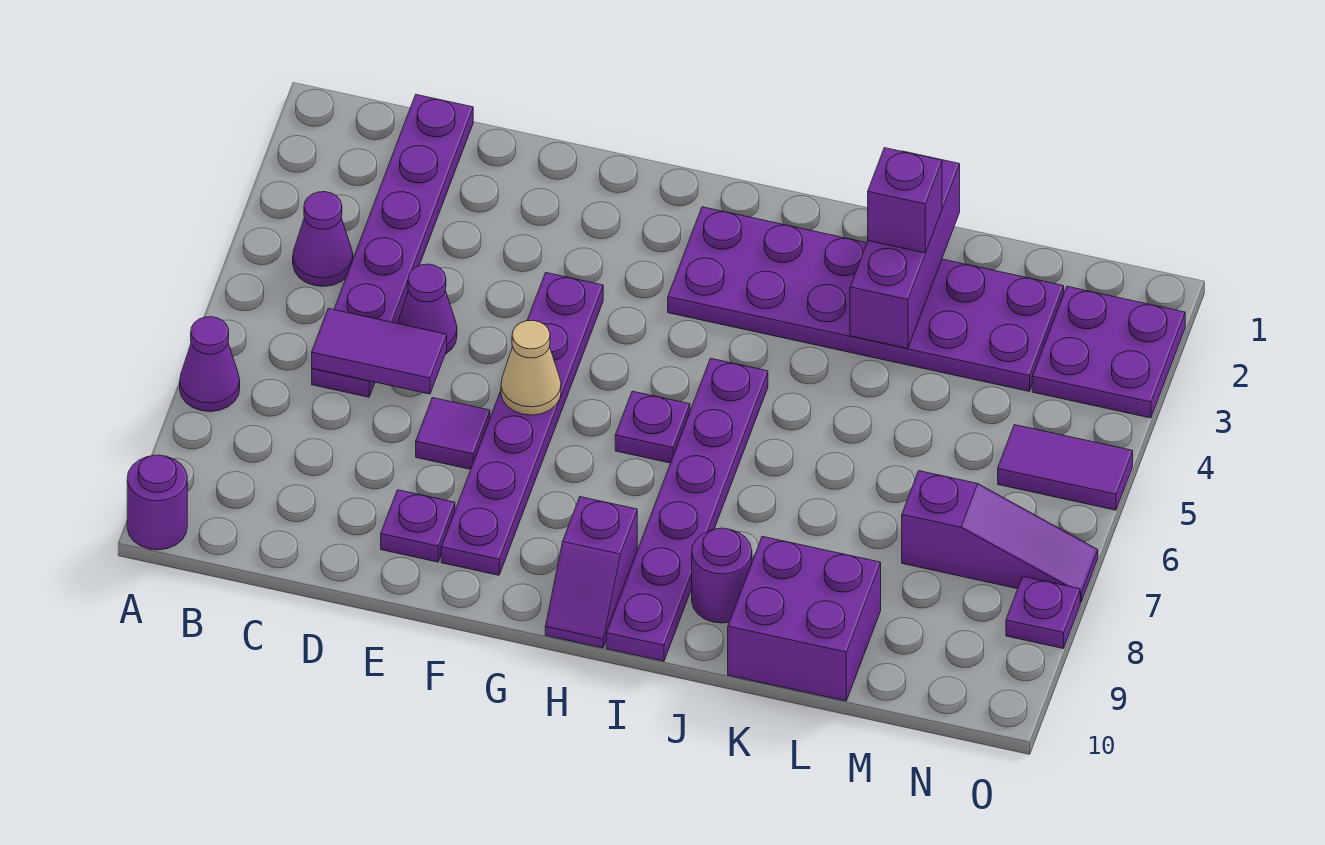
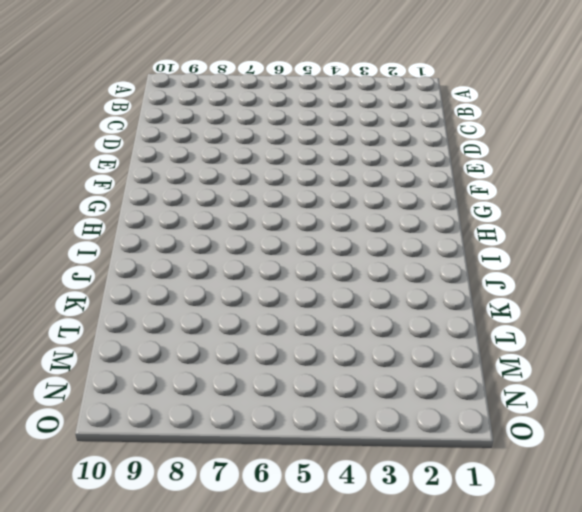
none -> purple 1x1 cone [180,317,240,412]
none -> purple 1x1 round brick [127,455,187,550]
none -> purple 1x1 cone [293,192,353,286]

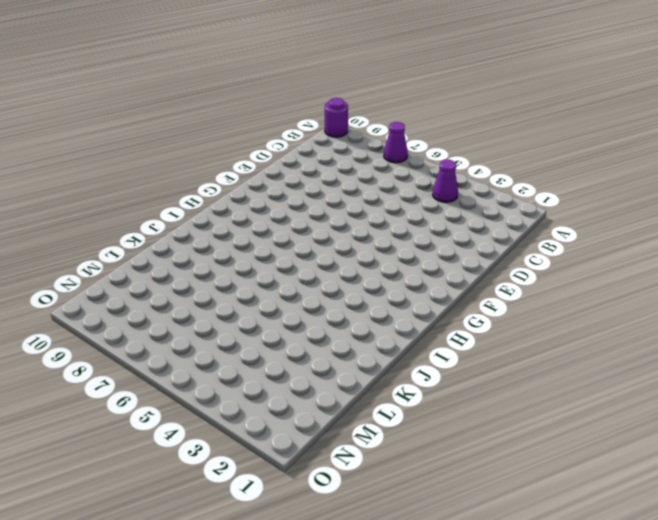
none -> purple 1x6 plate [312,95,473,397]
none -> purple 1x1 cone [398,264,457,353]
none -> purple 1x1 tile [416,398,490,469]

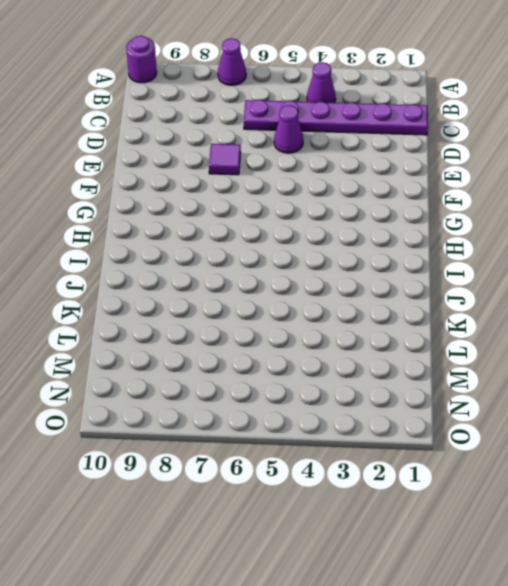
none -> purple 1x1 plate [381,490,455,562]
none -> purple 1x6 plate [441,273,603,575]
none -> purple 2x6 plate [668,207,1064,391]

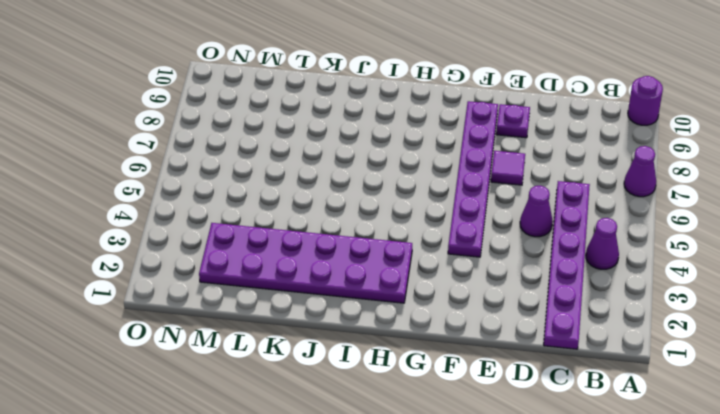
none -> purple 1x1 plate [615,391,690,463]
none -> purple 1x2 slope [545,497,637,648]
none -> purple 1x6 plate [606,358,768,661]

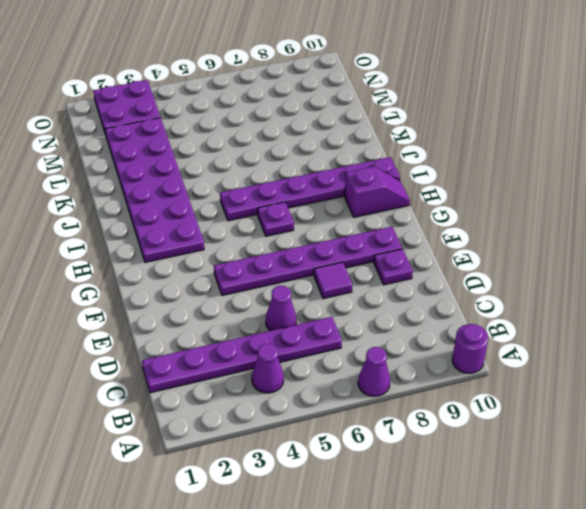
none -> purple 1x1 round brick [692,528,752,623]
none -> purple 2x2 brick [728,536,881,701]
none -> purple 1x3 slope [902,471,1098,602]

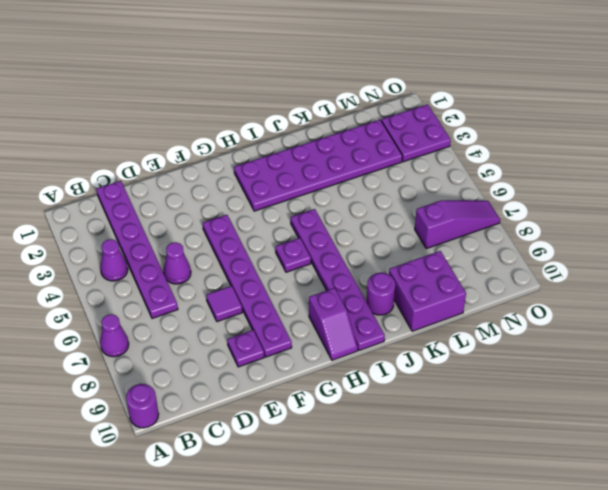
none -> purple 1x2 tile [998,425,1133,510]
none -> purple 1x1 plate [1006,576,1080,649]
none -> purple 1x2 tile [312,309,447,394]

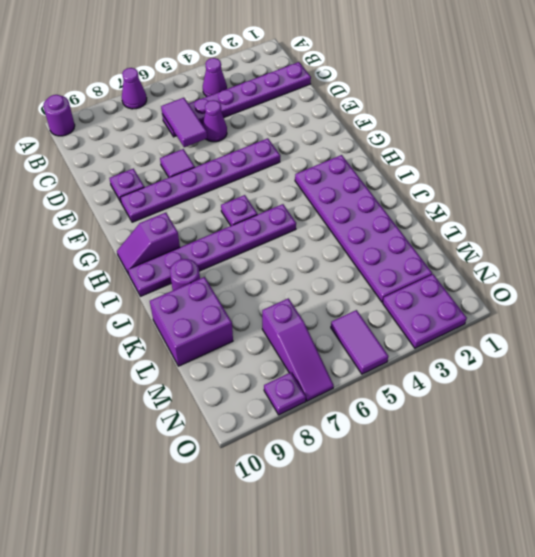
none -> tan 1x1 cone [501,320,561,415]
none -> purple 1x3 brick [850,151,960,349]
none -> purple 1x1 brick [868,148,942,253]

